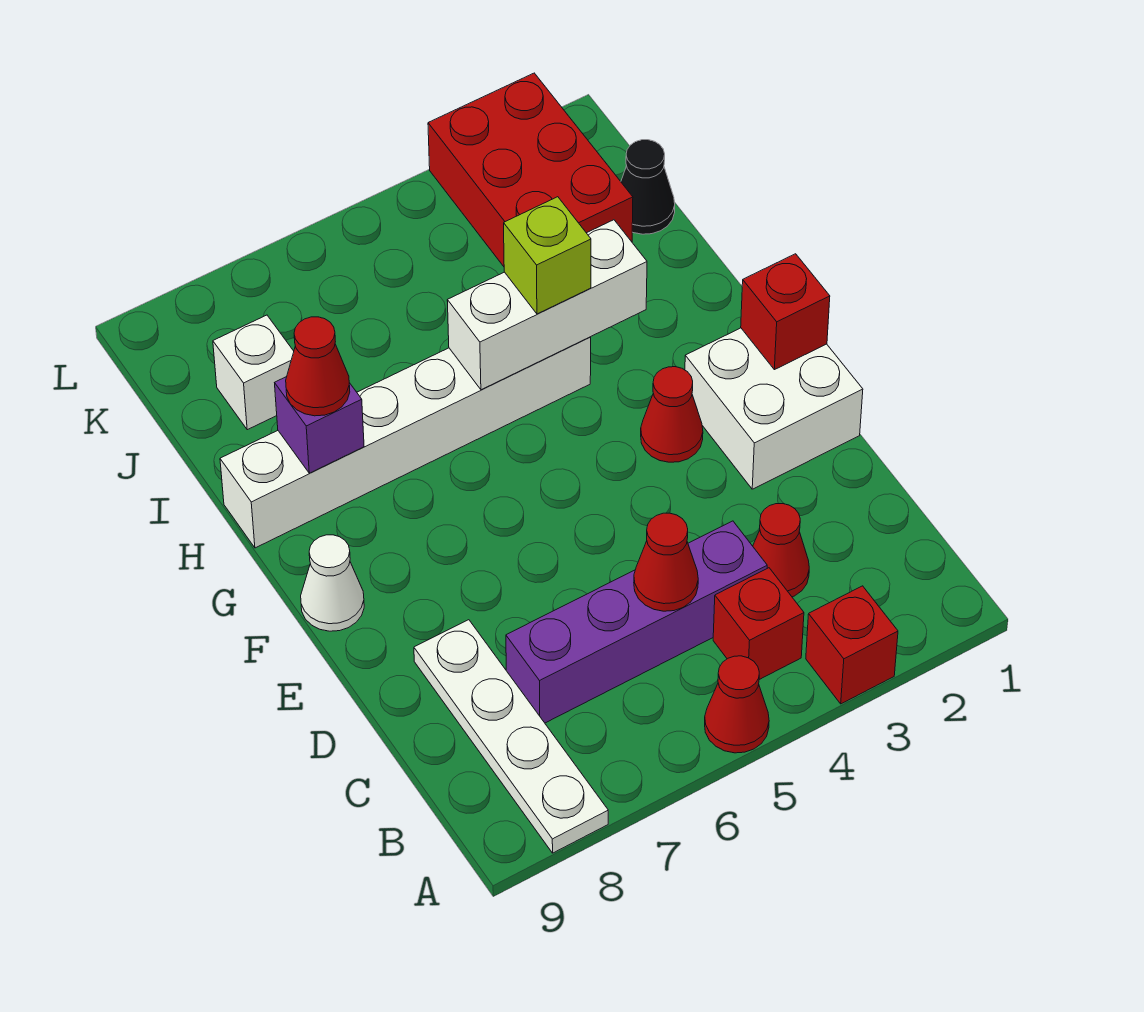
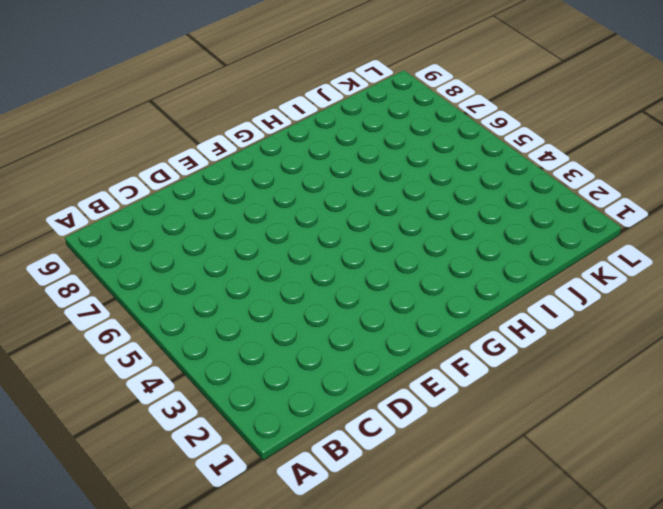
none -> red 1x1 brick [806,586,898,704]
none -> red 1x1 cone [705,656,769,753]
none -> white 1x4 plate [414,620,608,853]

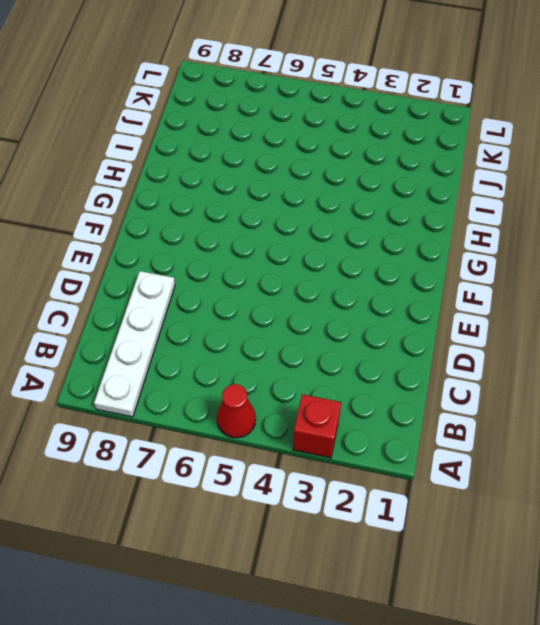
none -> red 1x1 brick [713,568,804,680]
none -> red 1x1 cone [753,504,809,597]
none -> purple 1x4 brick [506,521,767,723]

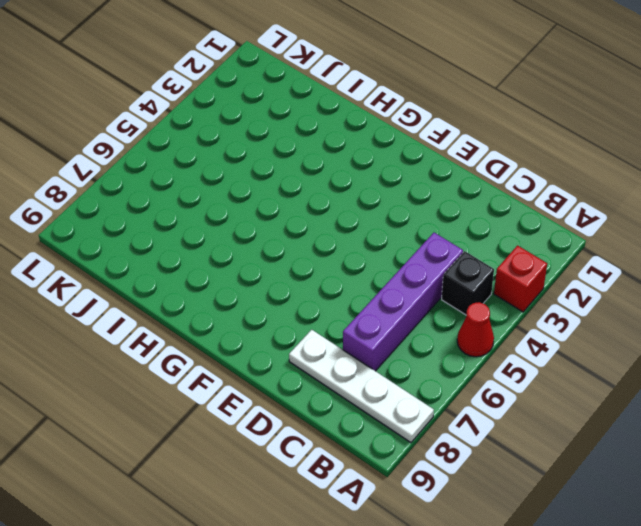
black 1x1 brick [442,251,494,315] -> red 1x1 brick [713,568,804,680]
none -> red 1x1 cone [753,504,809,597]
none -> white 2x2 brick [685,328,863,489]
none -> red 1x1 cone [641,367,703,462]

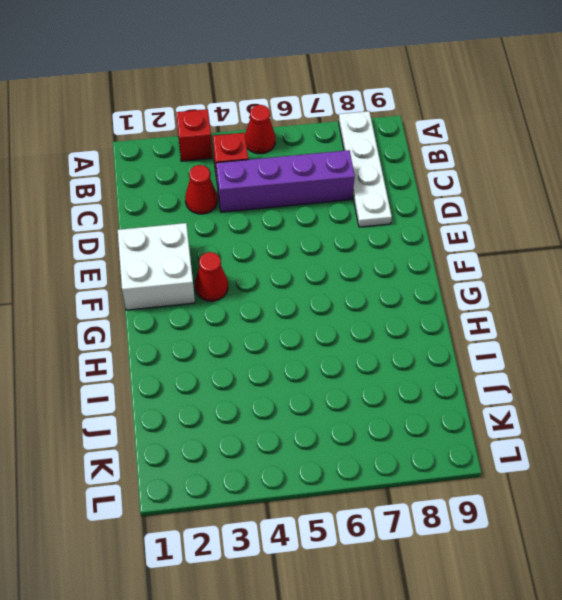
none -> white 1x1 cone [301,535,364,631]
none -> white 1x6 brick [220,337,591,548]
none -> black 1x1 cone [621,140,675,234]

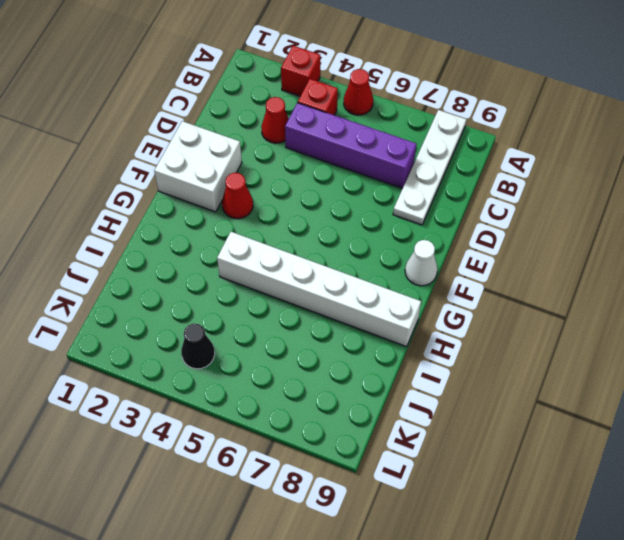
black 1x1 cone [181,323,215,369] -> black 1x1 cone moved to [621,140,675,234]
none -> red 2x3 brick [428,73,633,266]
none -> white 1x1 brick [213,315,294,430]
none -> red 1x1 cone [634,513,698,611]

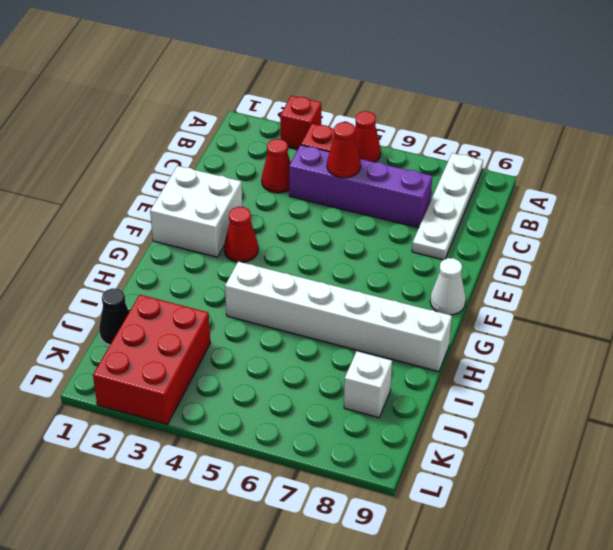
none -> red 1x1 brick [741,254,830,370]
none -> white 1x3 brick [447,220,647,390]
none -> purple 1x1 brick [275,377,364,473]

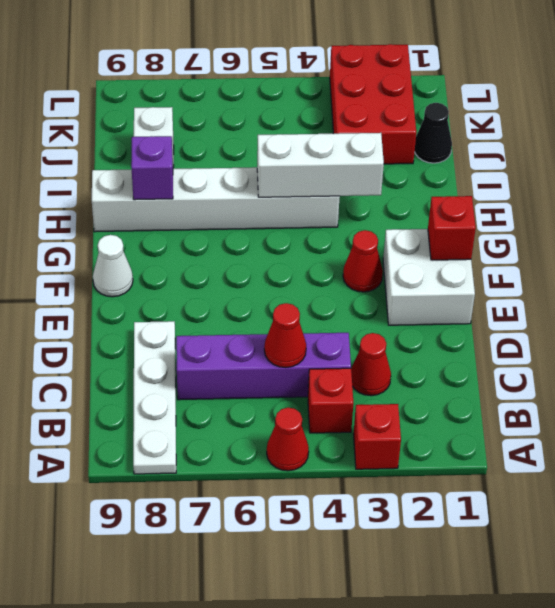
none -> lime 1x1 brick [504,197,591,314]
none -> red 1x1 cone [286,317,350,416]

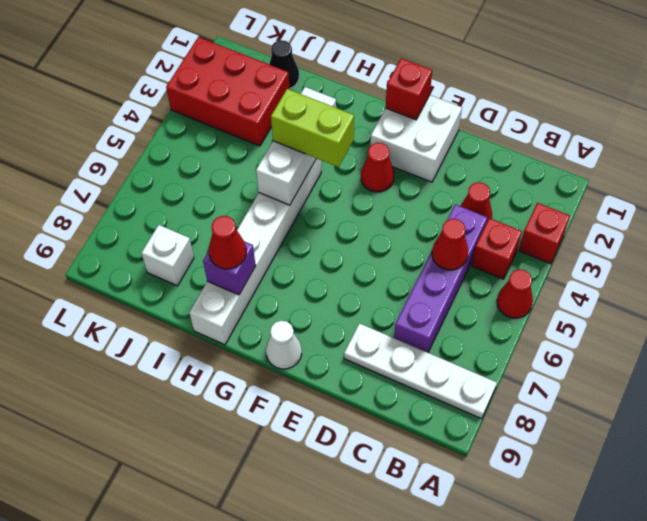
lime 1x2 brick [271,89,354,167] -> lime 1x1 brick [504,197,591,314]

